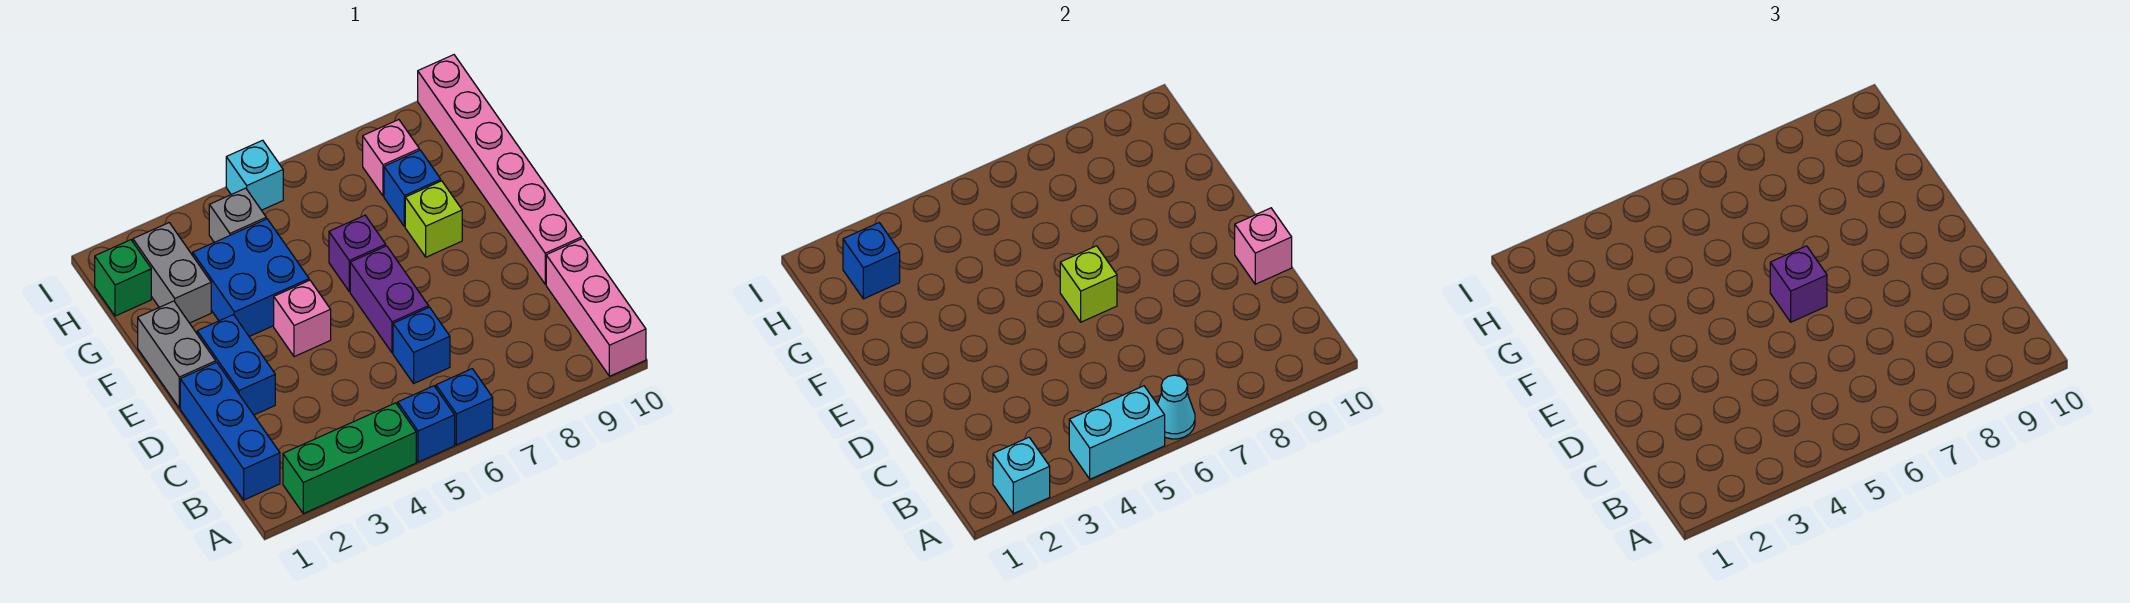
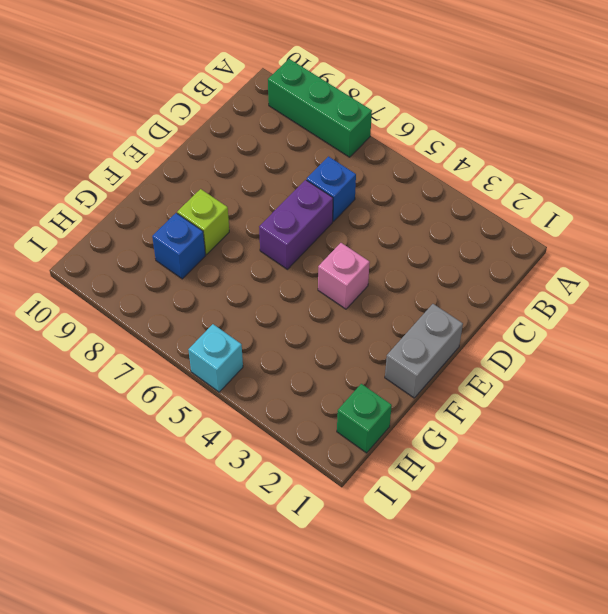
green 1x3 brick [268,59,372,157] -> green 1x3 brick moved to [283,403,416,514]
none -> blue 1x1 brick [398,386,455,462]
none -> blue 1x1 brick [436,369,493,445]
none -> pink 1x3 brick [546,239,646,376]

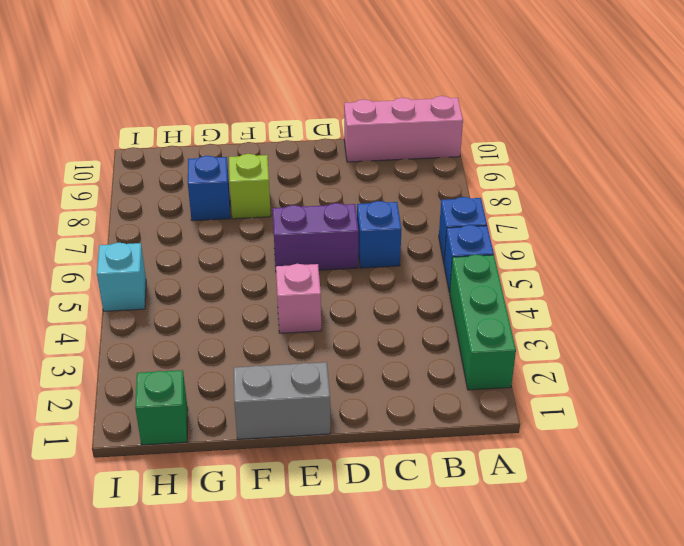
none -> blue 1x3 brick [180,362,280,500]
none -> blue 1x2 brick [197,315,275,415]
none -> pink 1x6 brick [418,55,582,284]

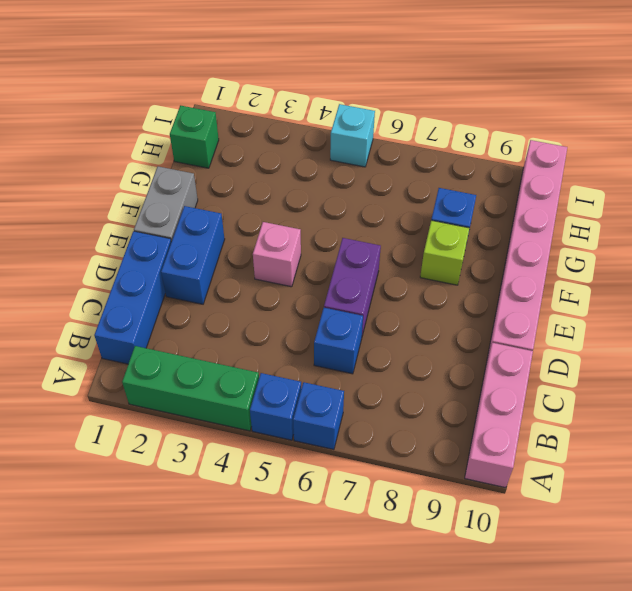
none -> blue 2x2 brick [193,219,309,337]
none -> purple 1x1 brick [329,215,386,292]
none -> grey 1x2 brick [133,223,211,323]

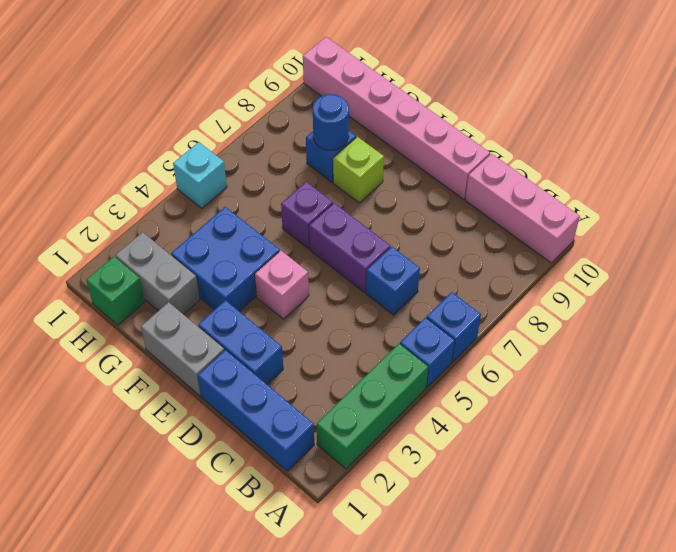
blue 1x1 round brick [313,94,349,150] -> none
none -> grey 1x1 brick [209,188,266,242]
none -> pink 1x1 brick [363,120,419,196]
none -> cyan 1x1 brick [993,437,1050,514]

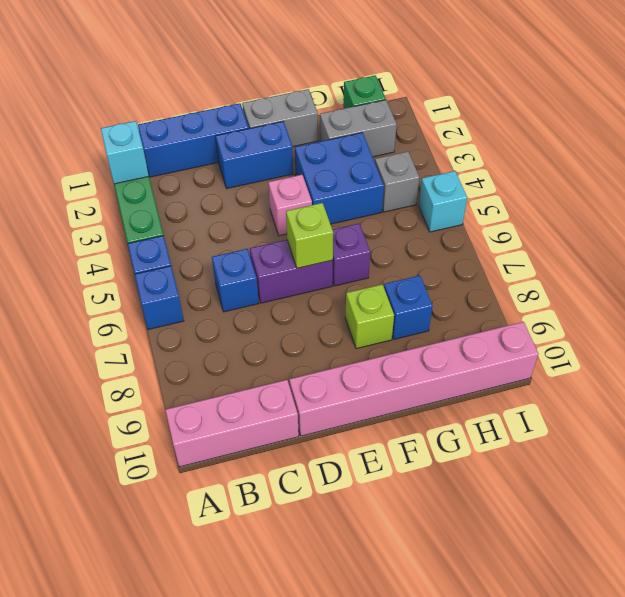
none -> pink 1x1 brick [363,120,419,196]
none -> cyan 1x2 brick [1069,386,1165,479]
none -> cyan 1x1 cone [1157,375,1195,439]

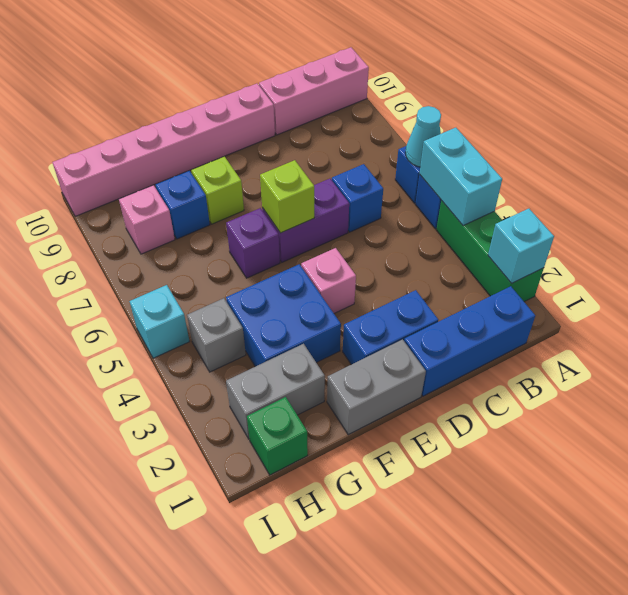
none -> pink 1x1 brick [1235,208,1292,284]
none -> blue 1x1 brick [843,223,900,299]
none -> purple 1x1 brick [1770,246,1827,322]

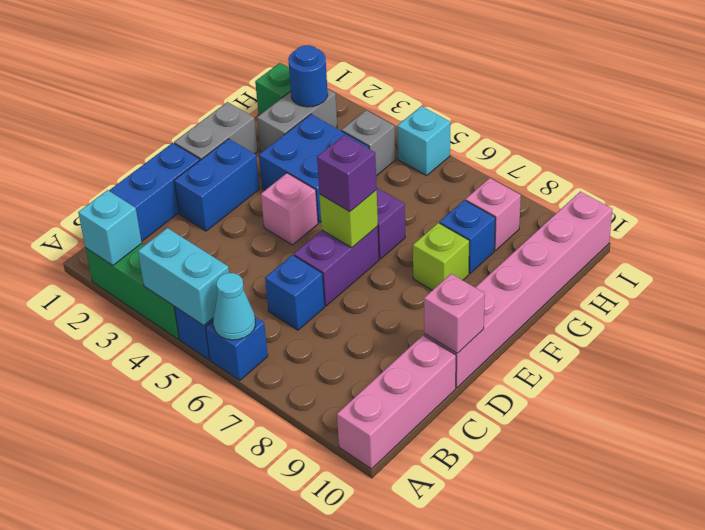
blue 1x1 round brick [288,45,328,107] -> blue 1x1 brick [843,223,900,299]

